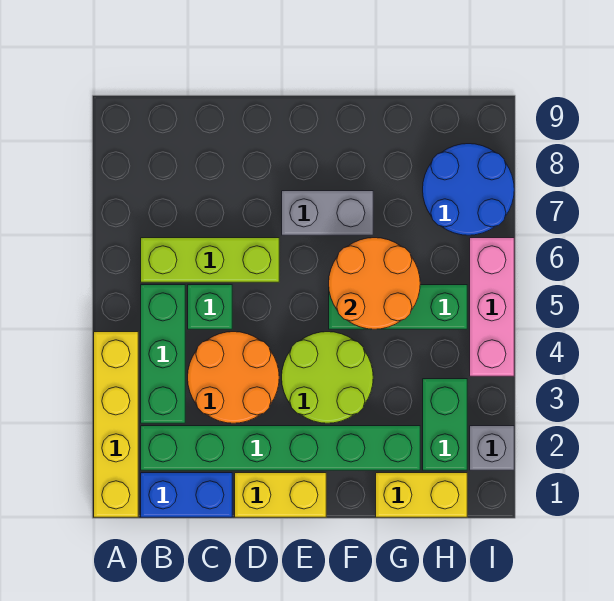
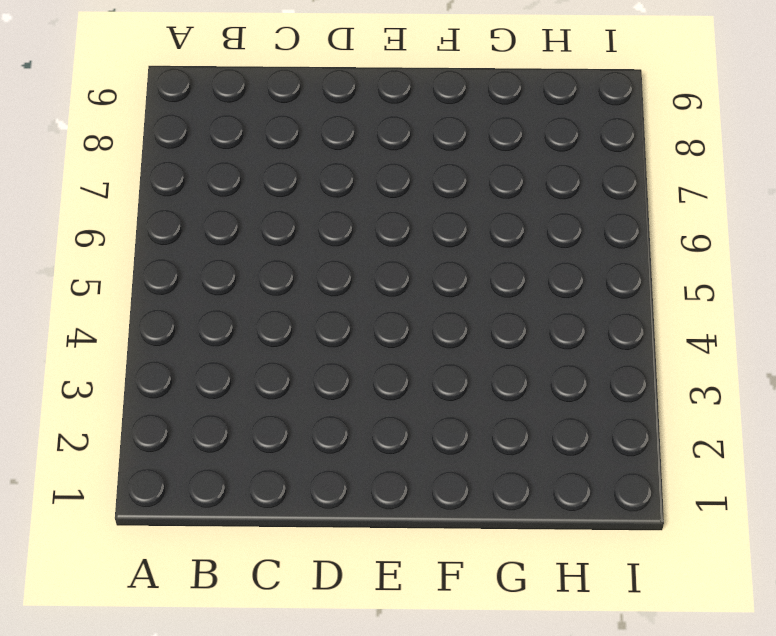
none -> yellow 1x4 brick [94,332,138,517]
none -> blue 1x2 brick [141,473,232,517]
none -> green 1x6 brick [141,426,420,470]

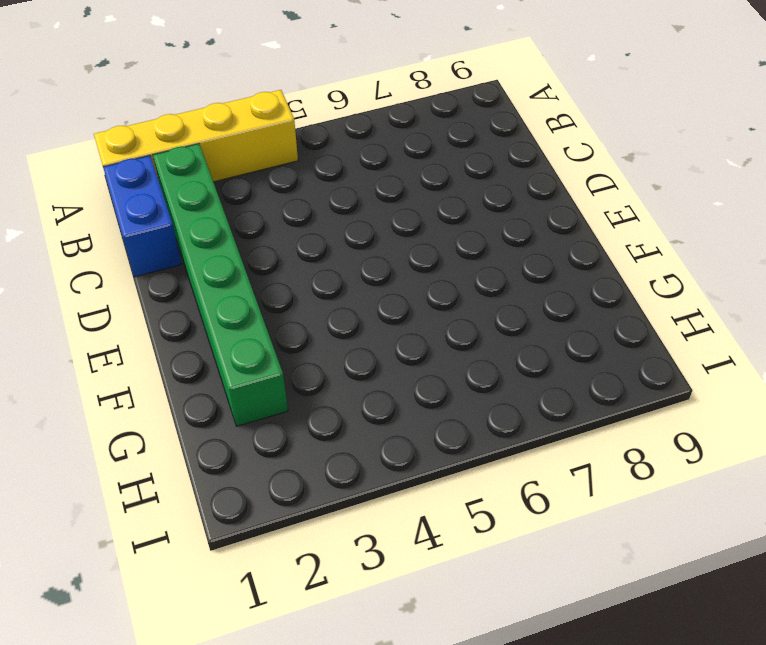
none -> green 1x3 brick [141,285,185,423]
none -> lime 1x3 brick [141,238,279,282]
none -> orange 2x2 round brick [188,332,279,423]

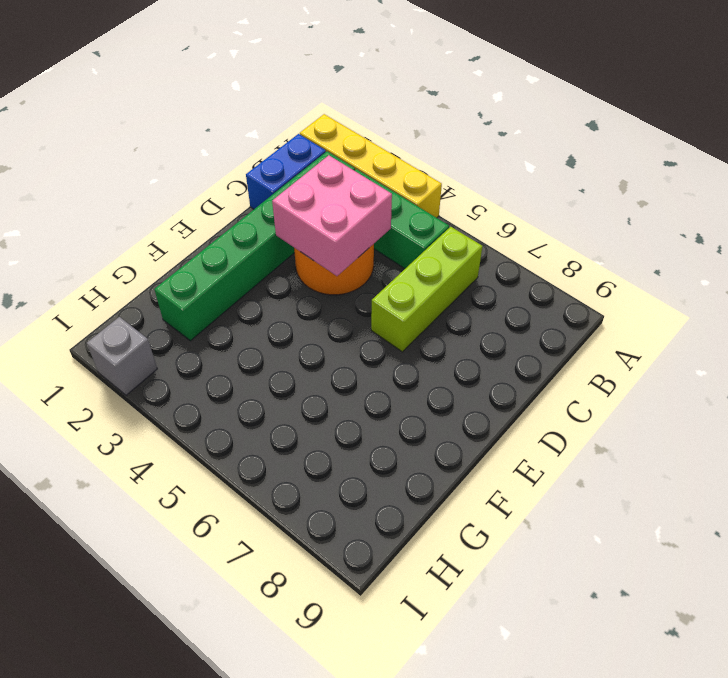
pink 2x2 brick [272,155,392,276] -> none
none -> green 1x1 brick [188,285,232,329]
none -> yellow 1x2 brick [235,473,326,517]
none -> lime 2x2 round brick [282,332,373,423]

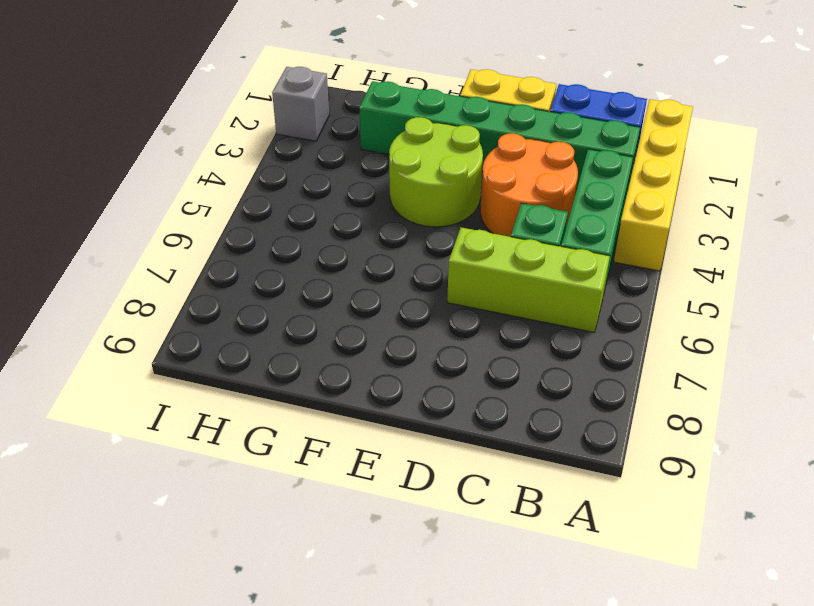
none -> grey 1x2 brick [282,191,373,235]
none -> green 1x3 brick [329,285,467,329]
none -> yellow 1x2 brick [376,473,467,517]

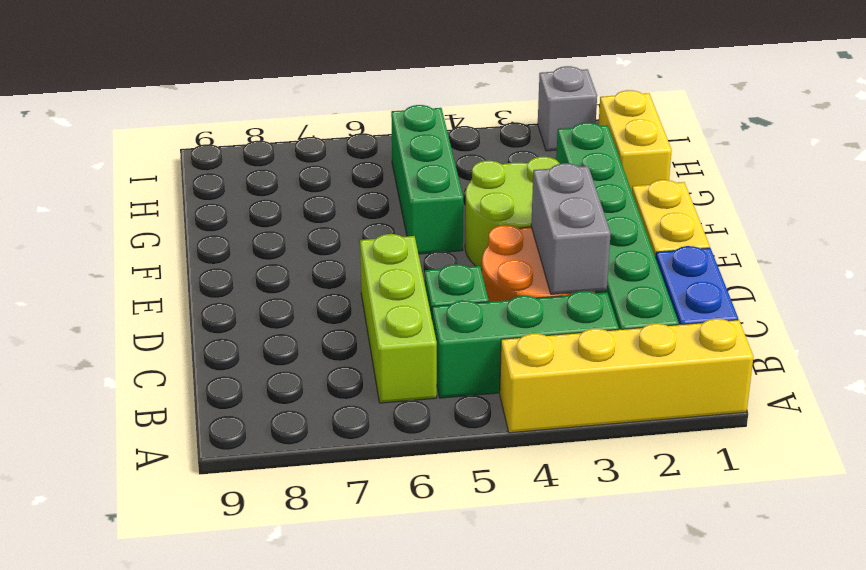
grey 1x2 brick [531,163,611,294] -> grey 1x2 brick moved to [282,191,373,235]
none -> green 1x2 brick [423,379,467,470]
none -> blue 2x2 round brick [423,144,514,235]
none -> pink 1x3 brick [470,238,514,376]

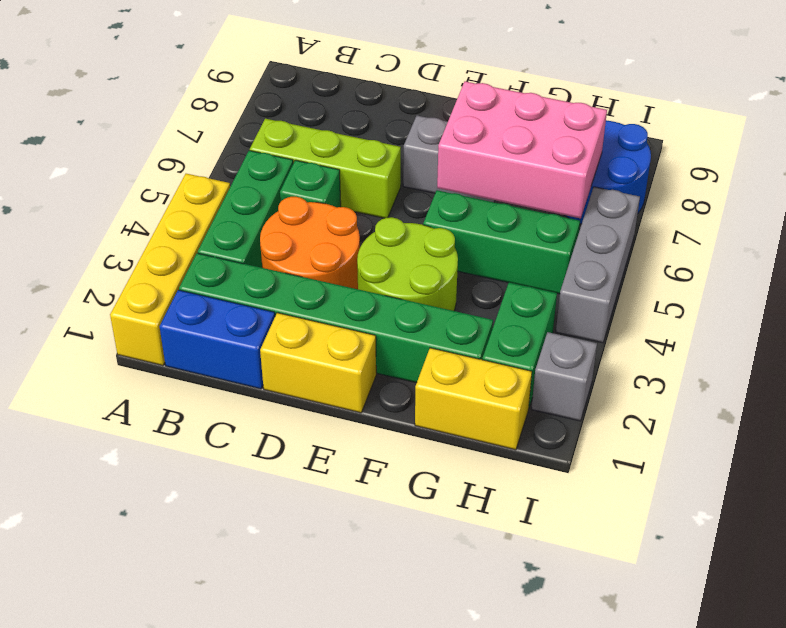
pink 2x3 brick [437,81,607,218] -> orange 2x2 round brick [329,238,420,329]
grey 1x3 brick [556,187,640,343] -> pink 1x3 brick [470,238,514,376]

